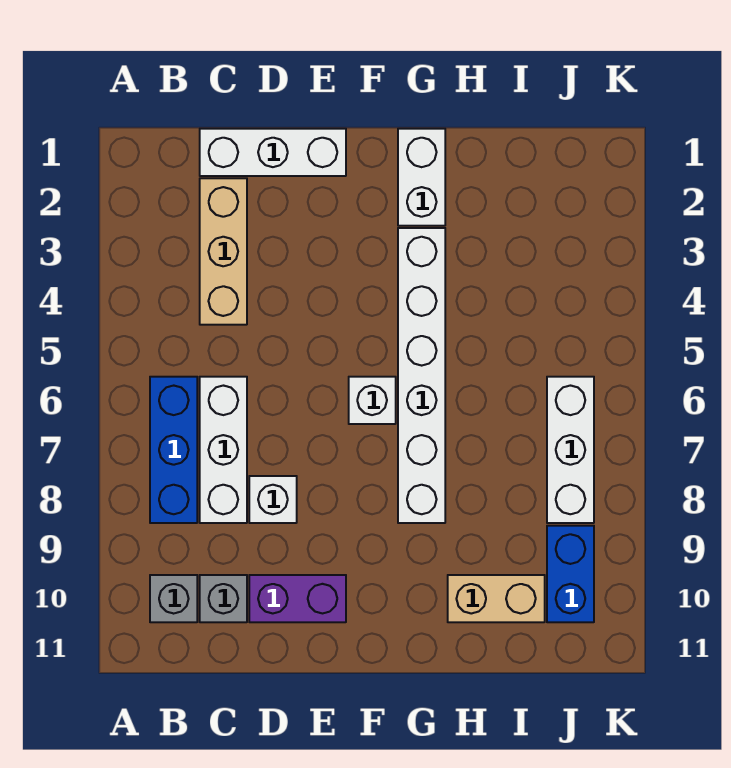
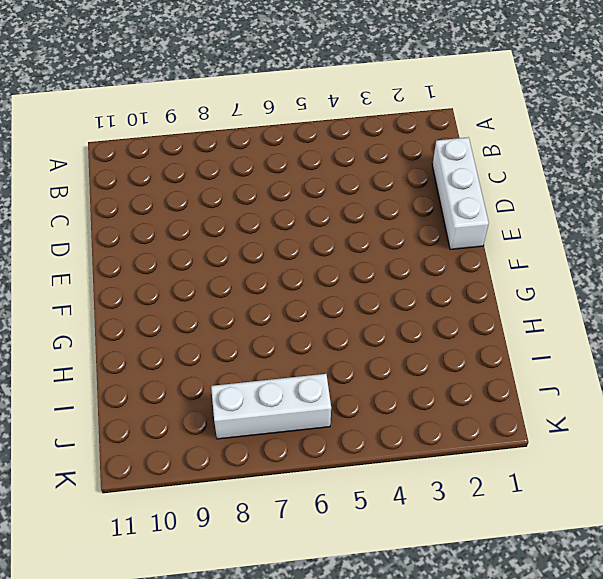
none -> blue 1x3 brick [150,377,197,523]
none -> grey 1x1 brick [150,575,197,622]
none -> tan 1x3 brick [200,178,247,325]

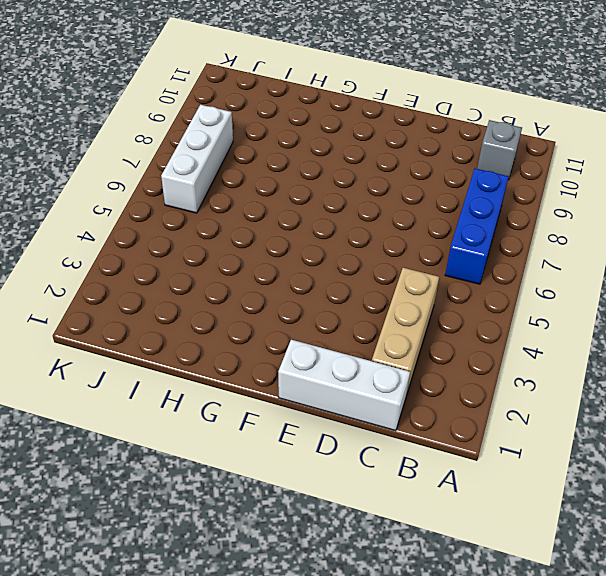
none -> white 1x3 brick [200,377,247,523]
none -> grey 1x1 brick [200,575,247,622]
none -> white 1x1 brick [249,476,297,523]

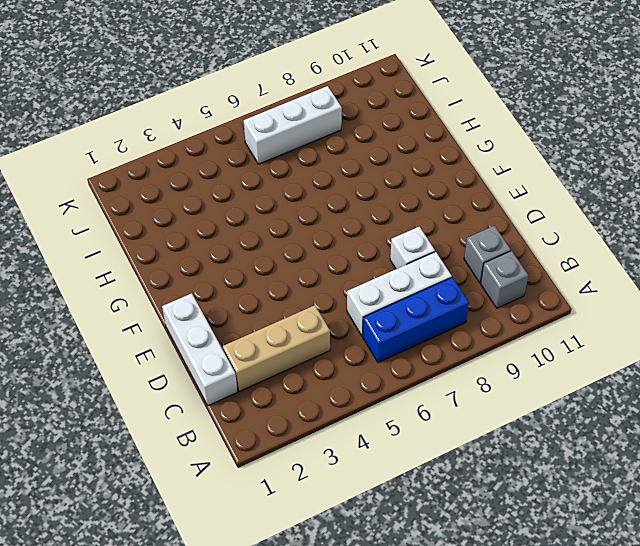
none -> purple 1x2 brick [249,575,346,622]
none -> white 1x1 brick [349,377,396,424]
none -> white 1x2 brick [398,129,445,226]

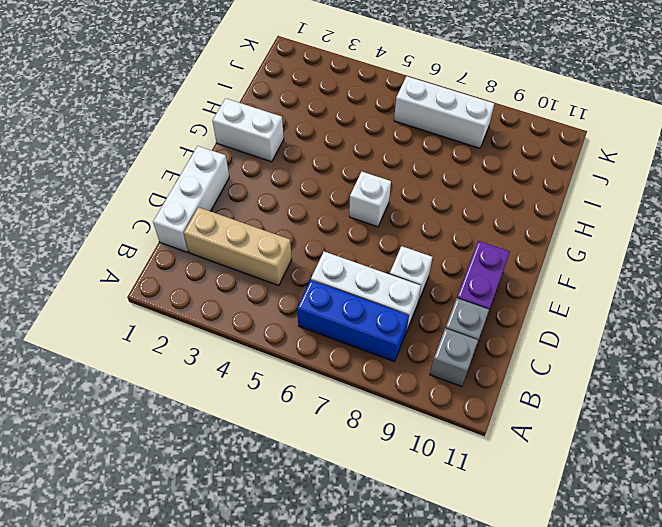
none -> white 1x6 brick [398,228,445,523]
none -> tan 1x2 brick [448,575,545,622]
none -> blue 1x2 brick [547,526,594,622]

